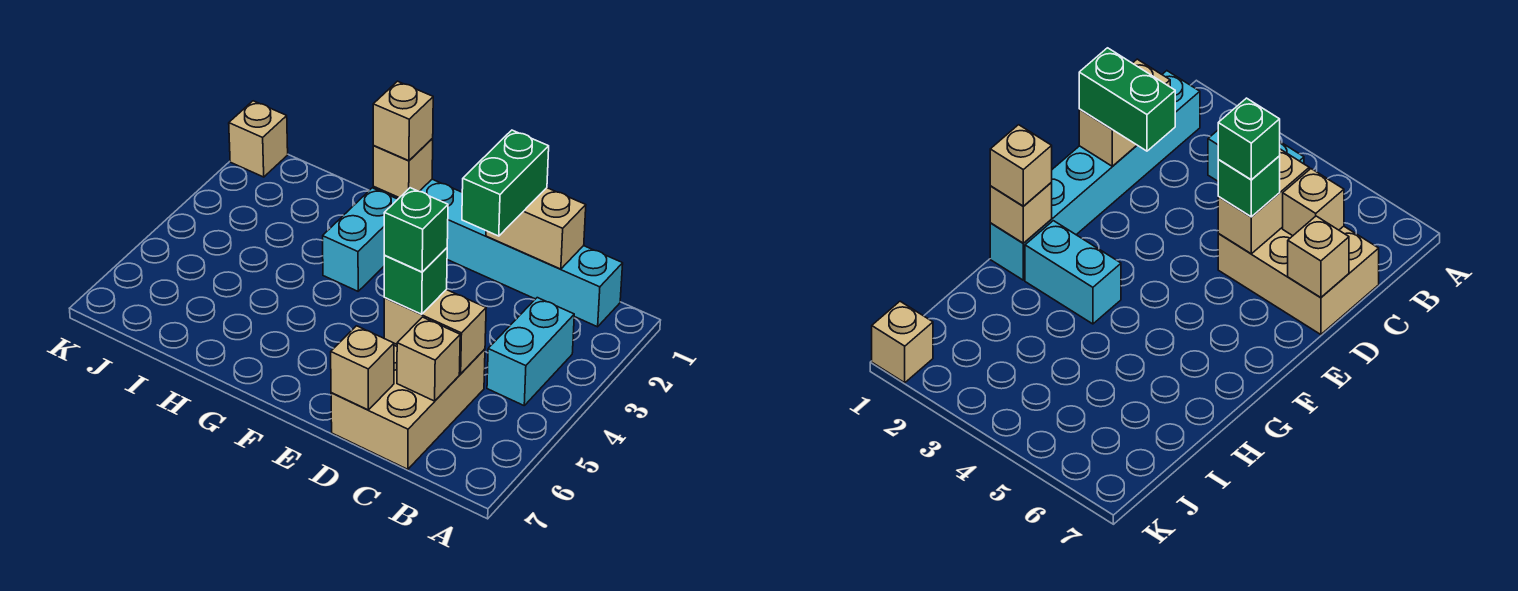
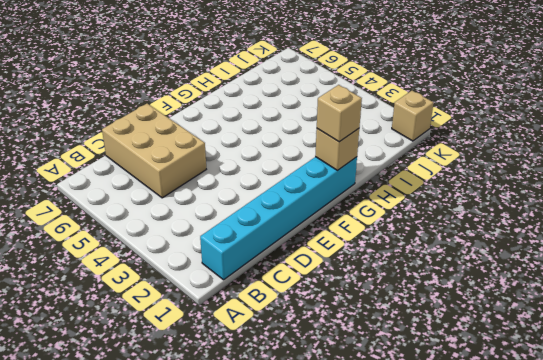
none -> cyan 1x2 brick [487,298,574,405]
none -> cyan 1x2 brick [323,188,398,291]
none -> tan 1x2 brick [486,188,586,269]

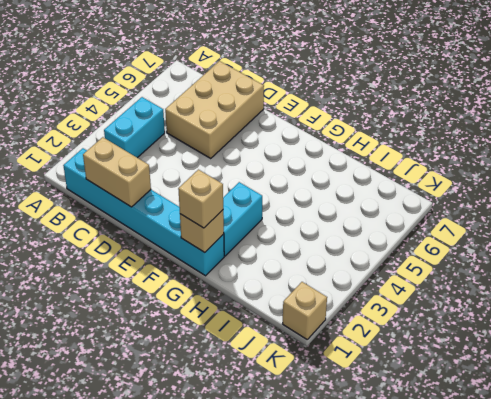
none -> tan 1x2 brick [384,290,486,374]
none -> tan 1x1 brick [397,317,460,401]
none -> tan 1x1 brick [331,326,394,410]

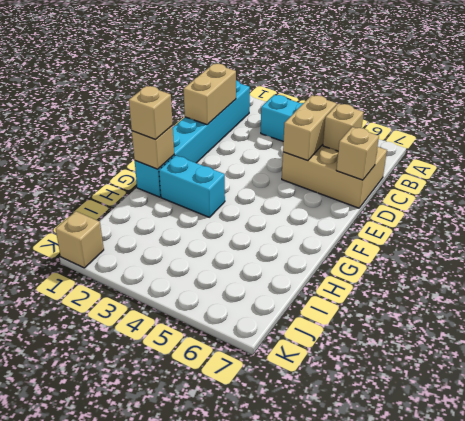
none -> green 1x2 brick [462,130,549,236]
none -> green 1x1 brick [384,248,447,314]
none -> green 1x1 brick [384,188,448,272]

